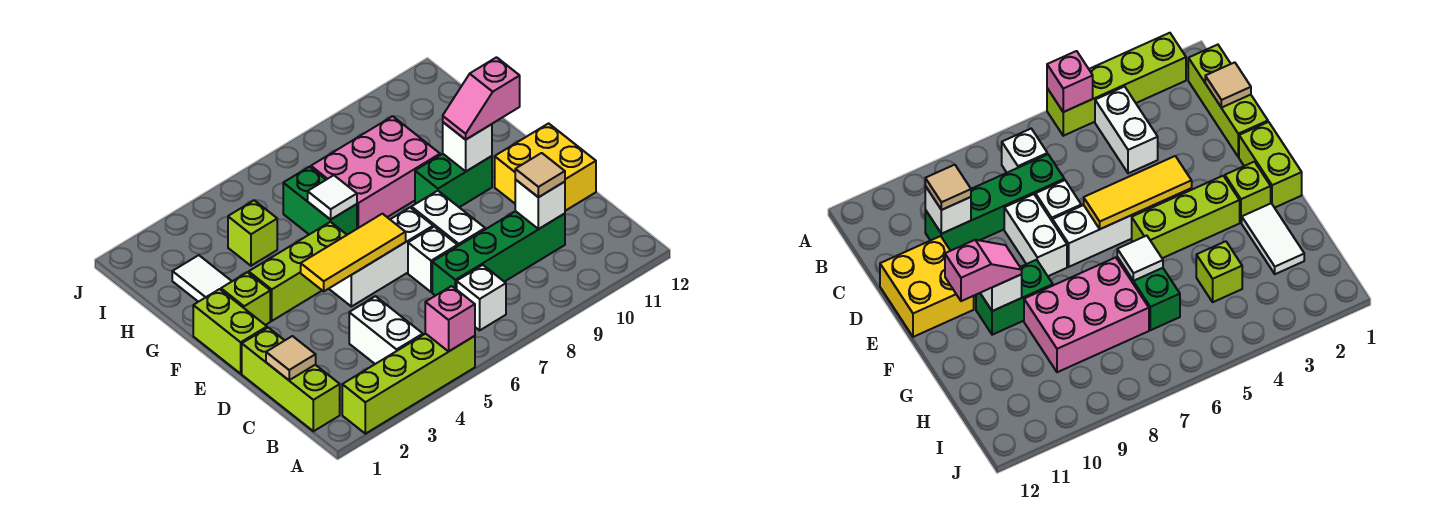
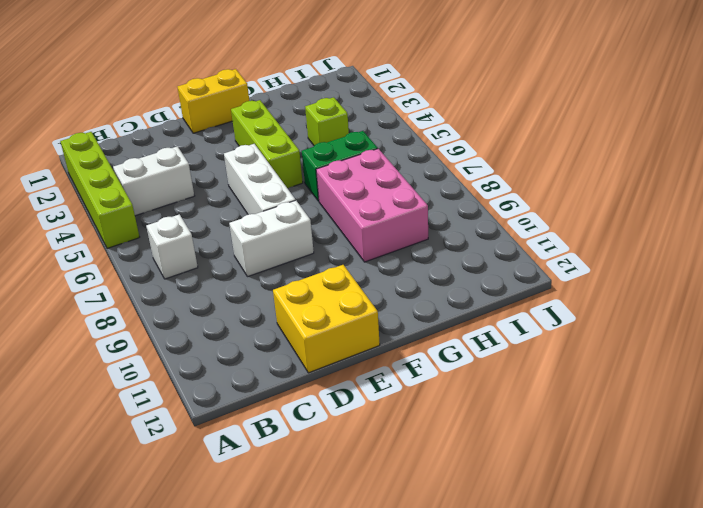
yellow 1x2 brick [177,69,249,133] -> lime 1x2 brick [193,289,267,374]
none -> lime 1x3 brick [242,328,340,431]
none -> green 1x4 brick [432,211,565,296]
none -> white 1x1 brick [408,227,457,292]

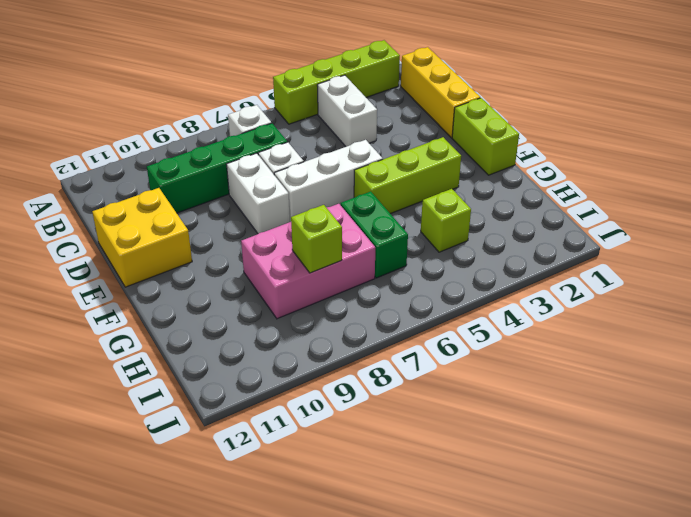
yellow 1x3 brick [401,47,480,138] -> lime 1x3 brick [242,328,340,431]
lime 1x1 brick [291,205,342,273] -> lime 1x1 brick moved to [221,272,270,325]
none -> green 1x2 brick [415,154,492,207]
none -> white 1x2 tile [172,255,232,302]
none -> pink 1x1 brick [425,286,475,351]

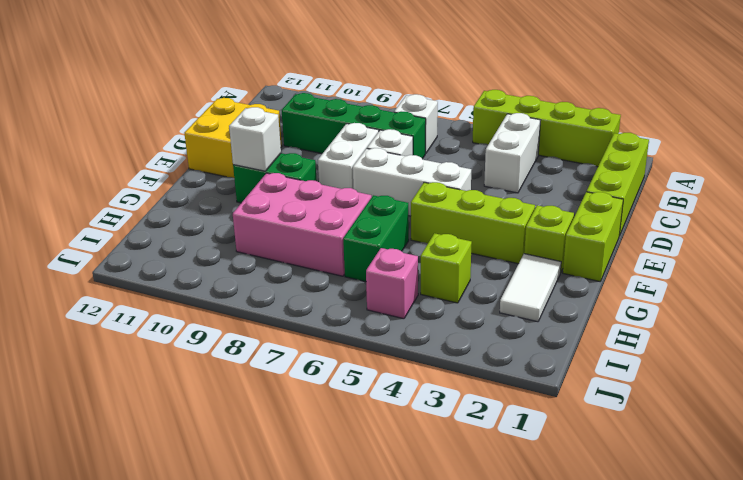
pink 1x1 brick [366,248,418,319] -> pink 1x1 brick moved to [425,286,475,351]
none -> tan 1x1 tile [266,336,316,380]
none -> white 1x1 brick [515,180,565,229]
none -> yellow 1x3 tile [301,214,406,291]

